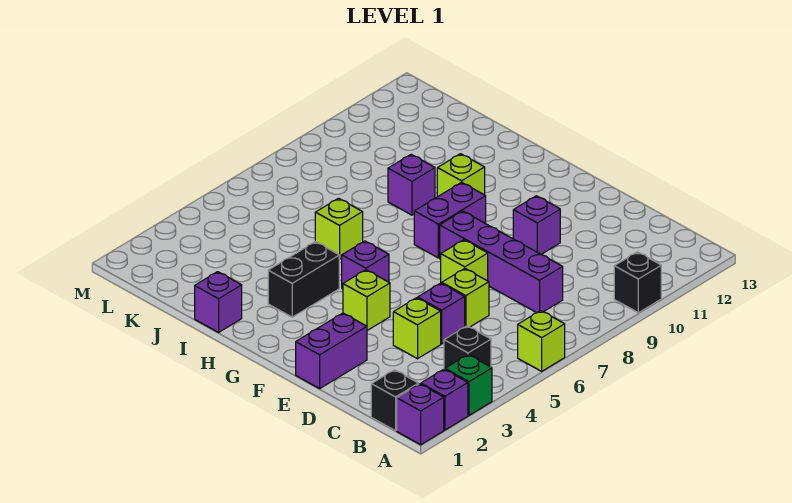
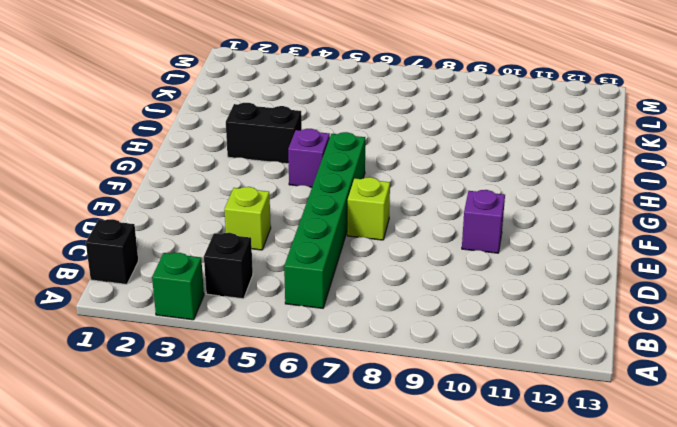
green 1x6 brick [284,132,365,308] -> lime 1x1 brick [442,269,489,327]
none -> purple 1x1 brick [397,384,444,445]
none -> purple 1x1 brick [421,369,468,430]
none -> lime 1x1 brick [518,311,565,371]

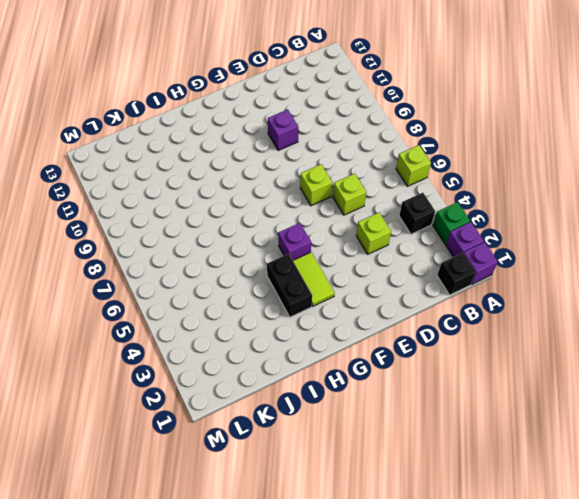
lime 1x2 tile [293,252,335,306] -> none
none -> black 1x1 brick [614,252,661,313]
none -> purple 1x4 brick [440,211,563,313]
none -> purple 1x1 brick [418,283,465,344]

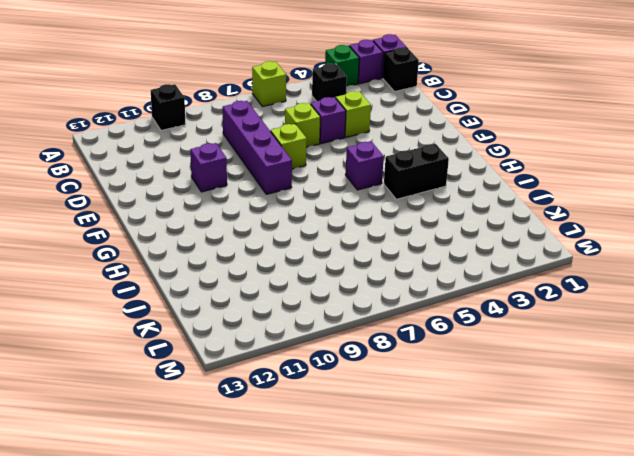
none -> purple 1x2 brick [296,313,367,389]
none -> lime 1x1 brick [343,270,390,330]
none -> purple 1x2 brick [414,182,486,258]

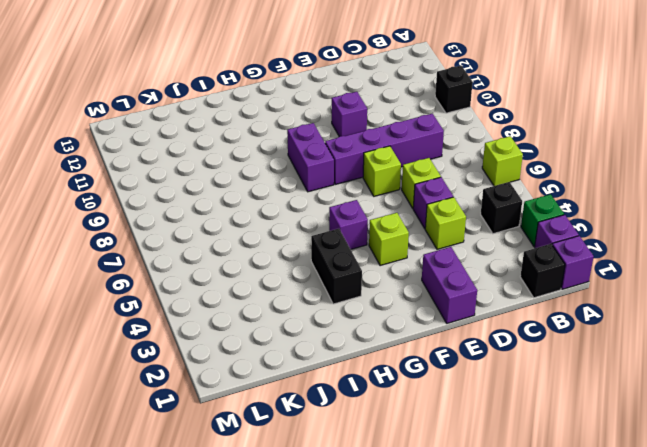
none -> lime 1x1 brick [437,154,485,197]
none -> purple 1x1 brick [195,272,242,332]
none -> lime 1x1 brick [315,198,363,259]

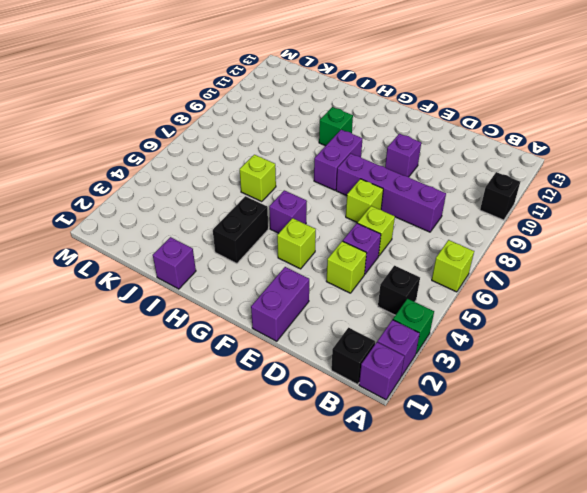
green 1x1 brick [319,107,353,146] -> lime 1x1 brick [437,154,485,197]
none -> purple 1x1 brick [388,154,435,215]

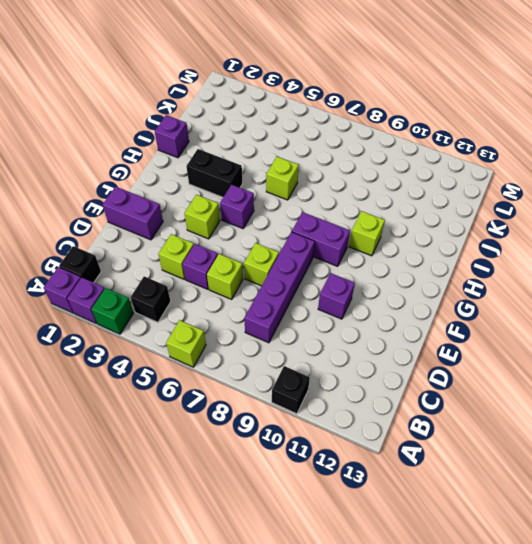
none -> purple 1x1 brick [388,154,435,215]

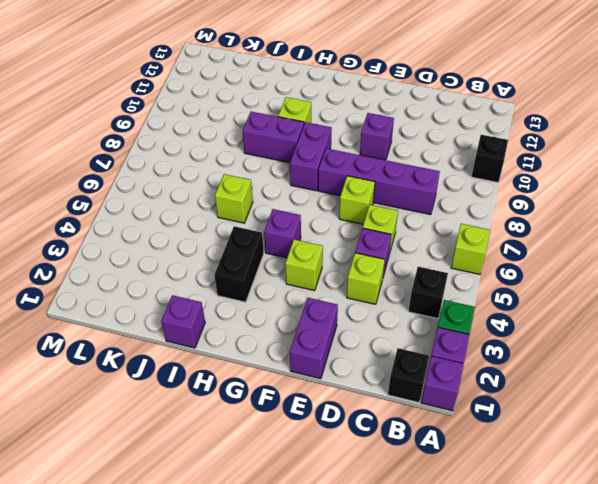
purple 1x2 brick [243,112,304,163] -> purple 1x1 brick [388,154,435,215]

